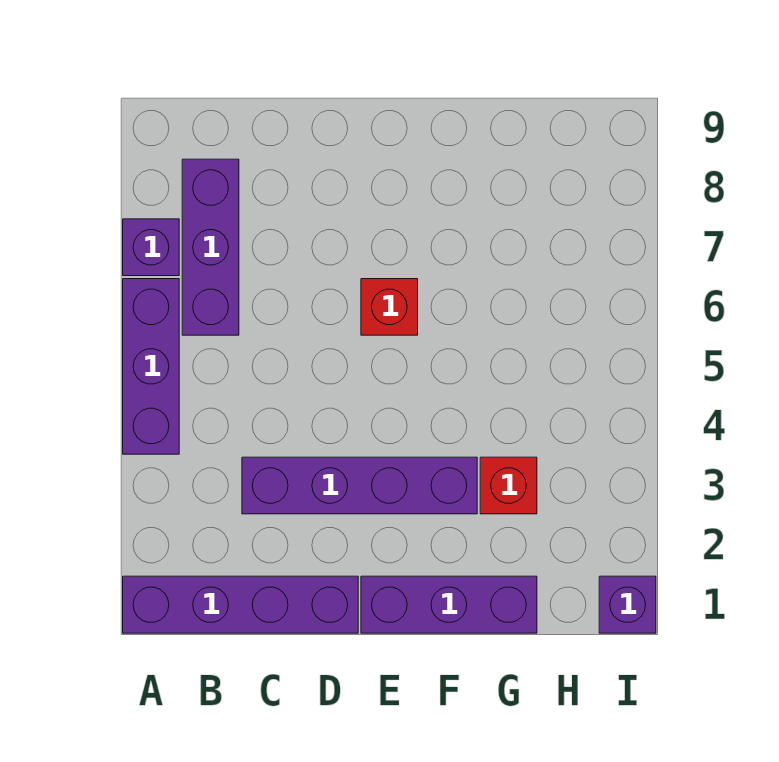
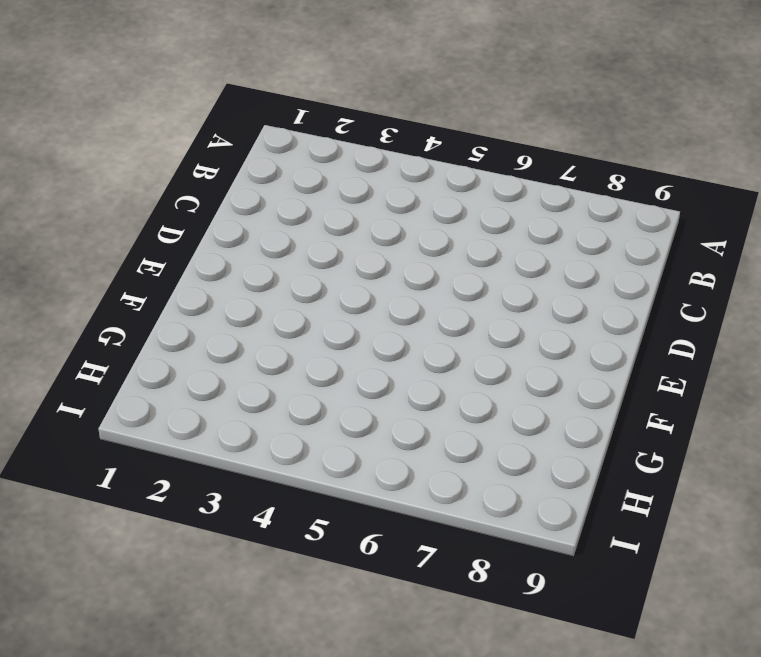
none -> purple 1x4 brick [123,576,358,633]
none -> purple 1x3 brick [123,279,179,454]

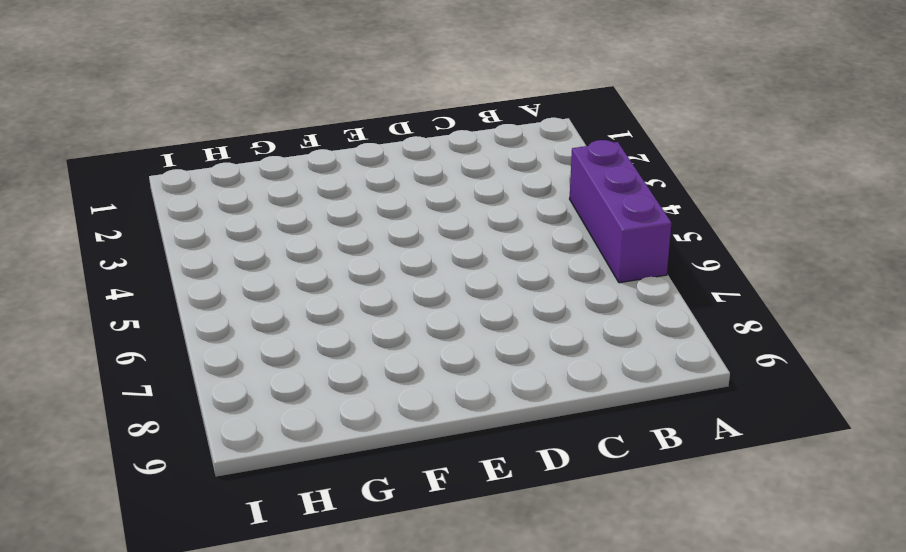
none -> purple 1x4 brick [123,576,358,633]
none -> purple 1x1 brick [123,219,179,276]

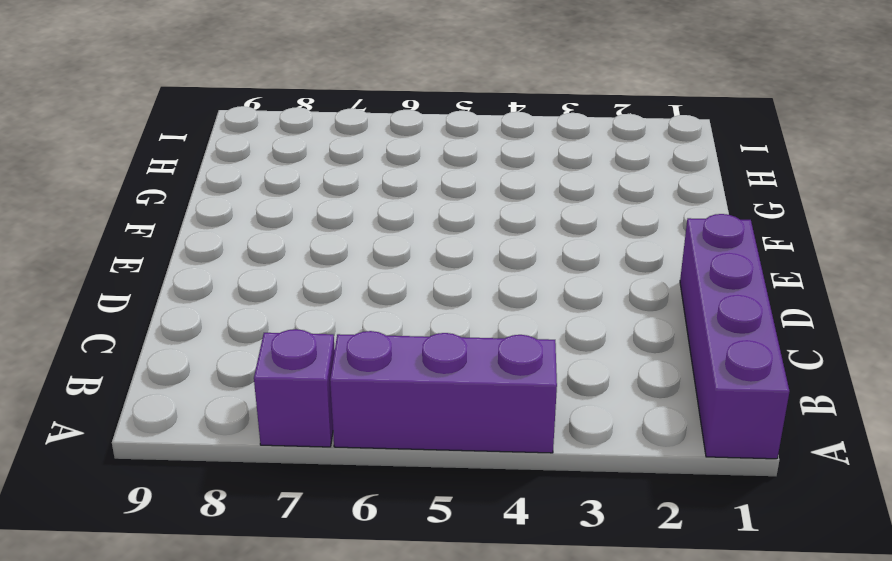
none -> purple 1x3 brick [182,159,239,335]
none -> purple 1x4 brick [242,457,477,514]

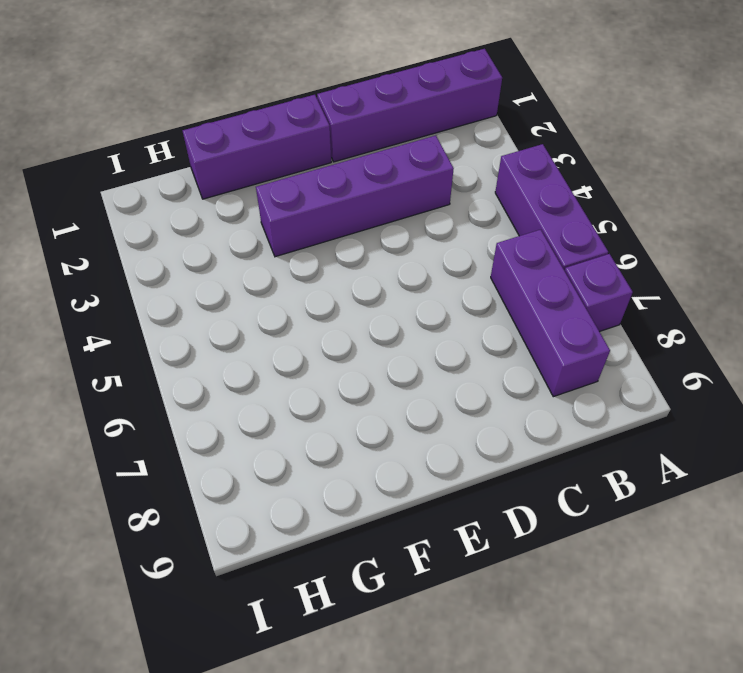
none -> red 1x1 brick [361,279,418,335]
none -> red 1x1 brick [480,457,537,514]

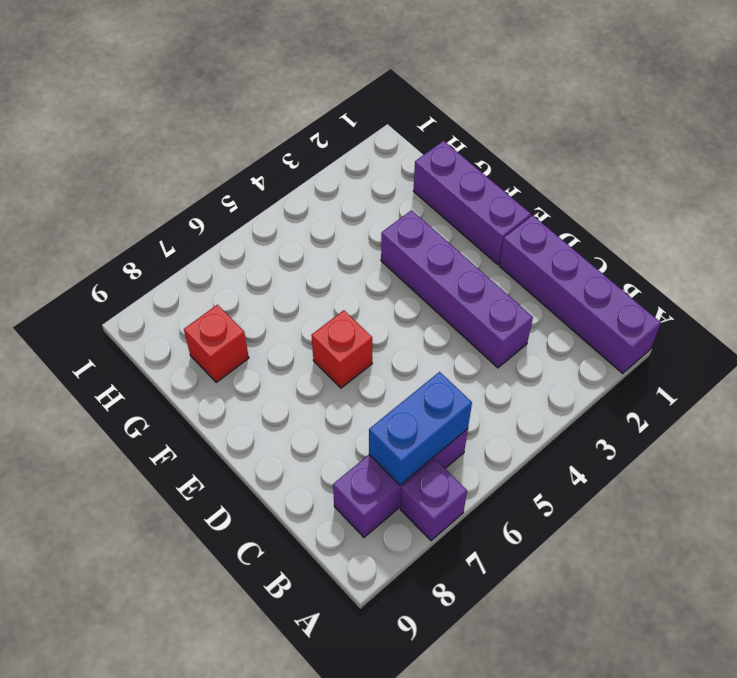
blue 1x2 brick [369,372,472,485] -> none
red 1x1 brick [184,305,249,383] -> red 1x1 brick moved to [480,457,537,514]
none -> purple 1x3 brick [123,279,179,454]
none -> purple 1x1 brick [599,576,656,633]

